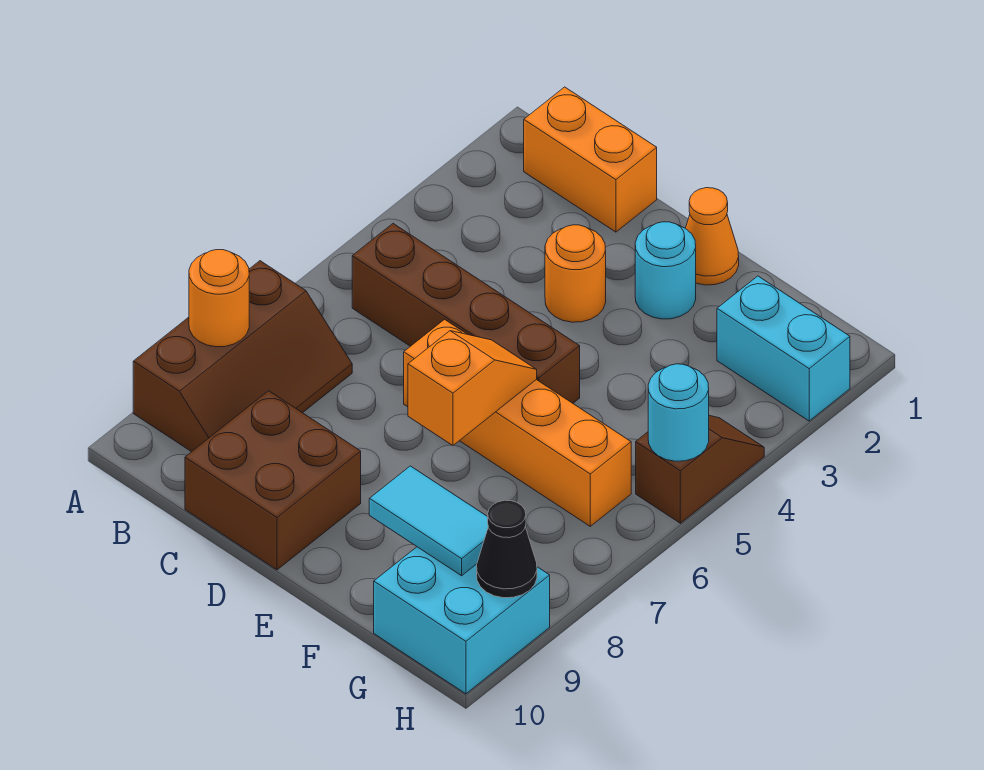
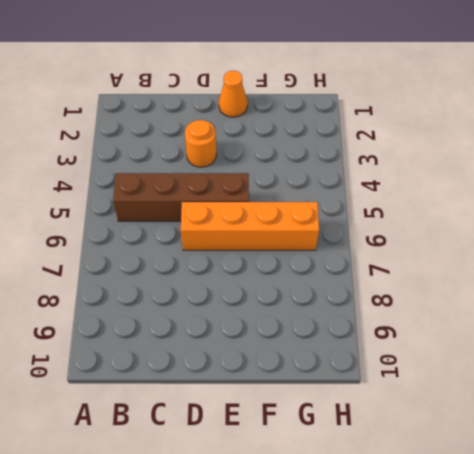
none -> brown 2x3 slope [133,261,352,452]
none -> orange 1x2 brick [524,87,657,232]
none -> brown 2x2 brick [185,391,361,570]

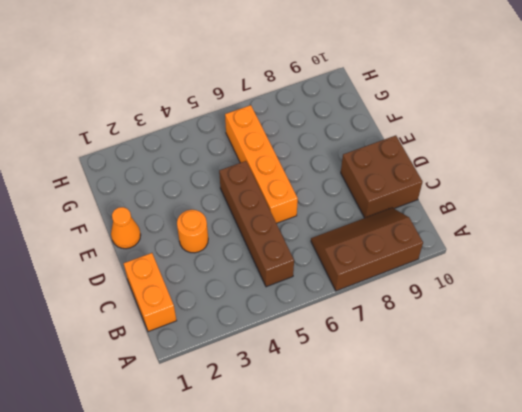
none -> cyan 1x1 round brick [635,222,696,319]
none -> cyan 1x2 brick [717,276,850,421]
none -> cyan 2x2 brick [374,547,550,694]

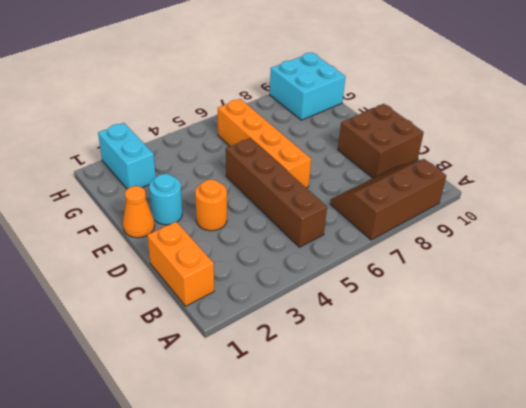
none -> brown 1x2 slope [636,416,764,523]
none -> orange 1x1 round brick [189,250,249,347]
none -> orange 1x2 slope [408,331,537,445]

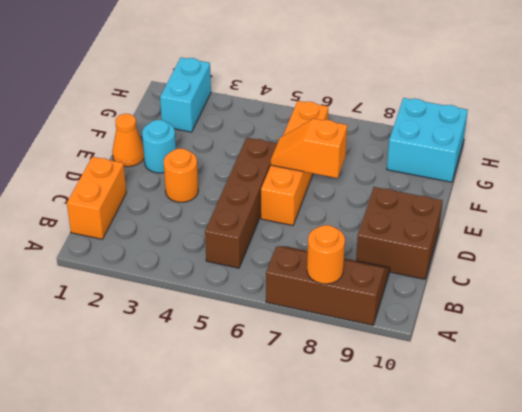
none -> brown 1x2 slope [636,416,764,523]
none -> cyan 1x2 tile [369,466,488,576]
none -> cyan 1x1 round brick [648,364,709,461]

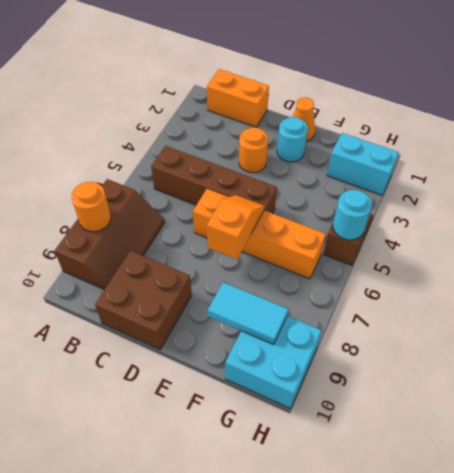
none -> black 1x1 cone [477,500,537,598]

